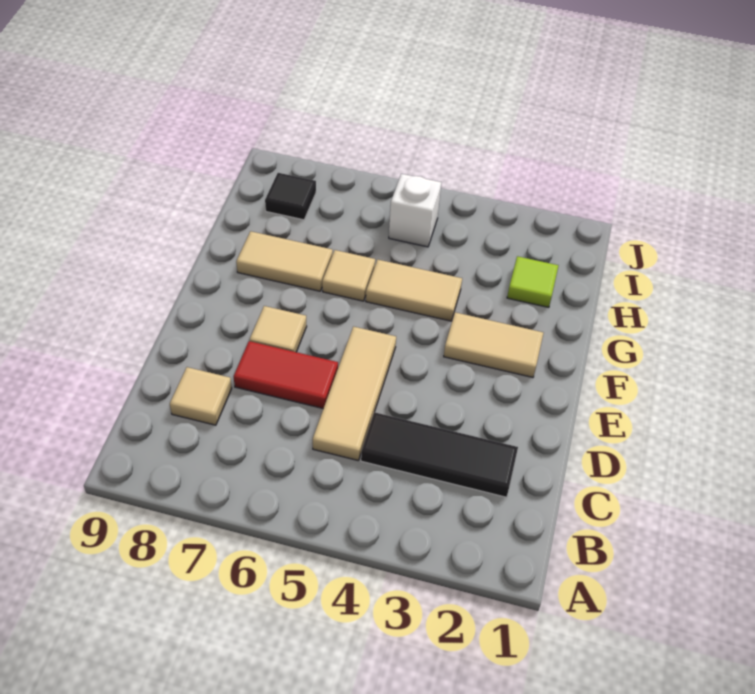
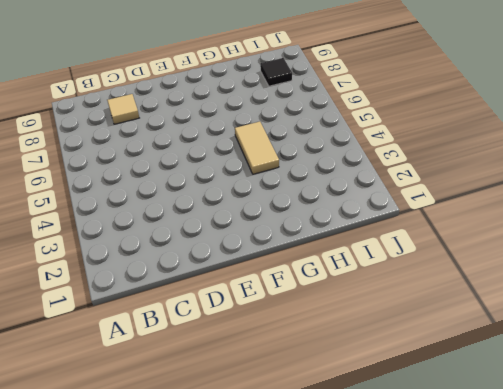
none -> black 1x3 tile [361,412,518,497]
none -> tan 1x3 tile [313,327,396,461]
none -> red 1x2 tile [234,341,338,409]

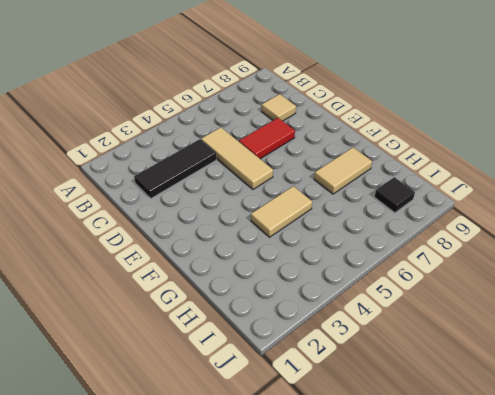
none -> tan 1x1 tile [250,306,307,352]
none -> tan 1x2 tile [444,312,543,377]
none -> tan 1x1 tile [322,250,375,301]

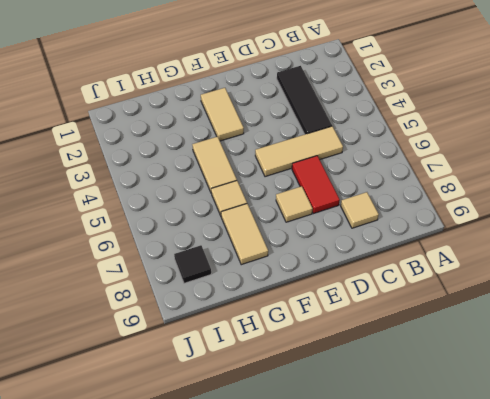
none -> lime 1x1 tile [507,256,559,307]
none -> white 1x1 brick [389,174,441,247]

